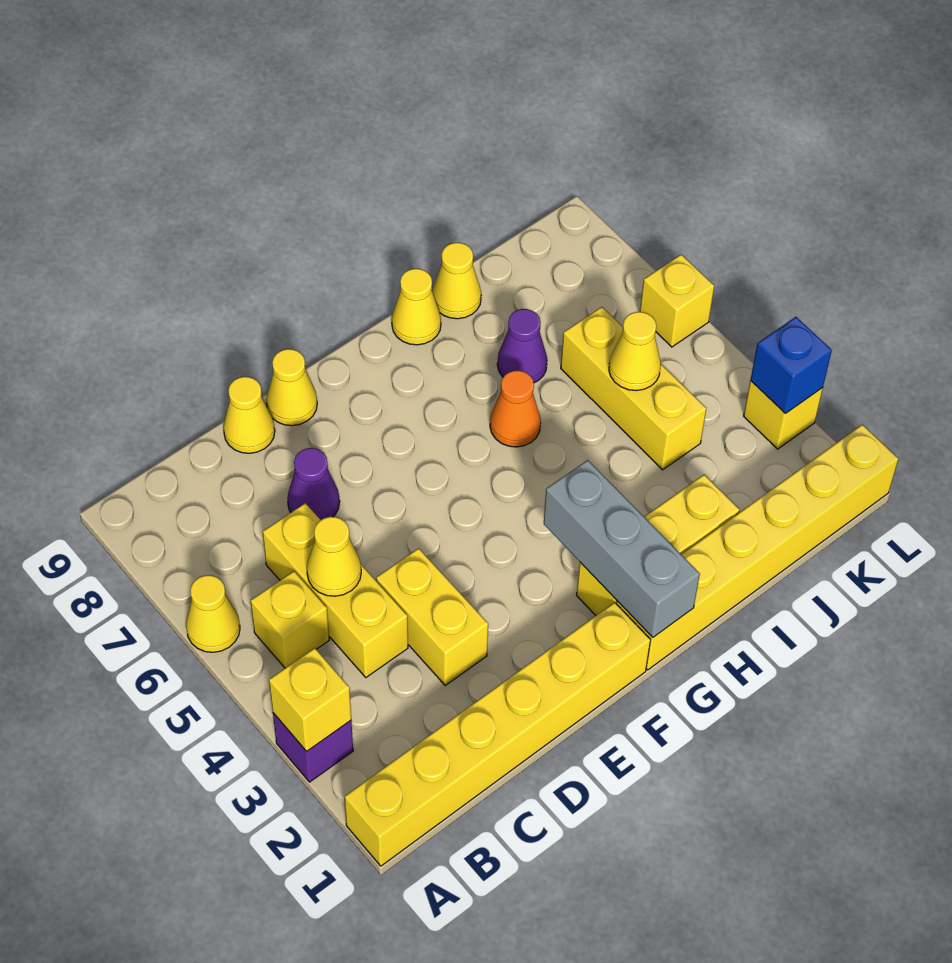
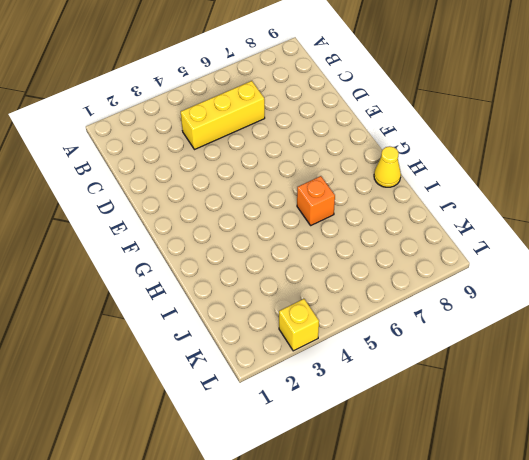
orange 1x1 brick [297,176,335,225] -> orange 1x1 cone [490,371,541,447]
none -> yellow 1x6 brick [345,602,651,866]
none -> purple 1x1 brick [273,713,353,782]
none -> yellow 1x1 cone [186,575,240,652]

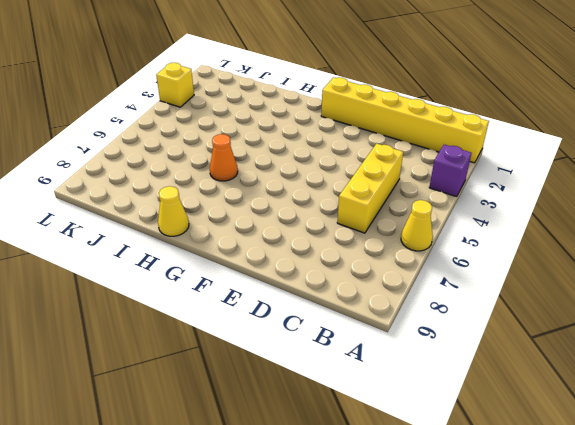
none -> yellow 1x1 brick [251,571,329,668]
none -> yellow 1x2 brick [376,548,488,685]
none -> purple 1x1 cone [287,448,340,520]

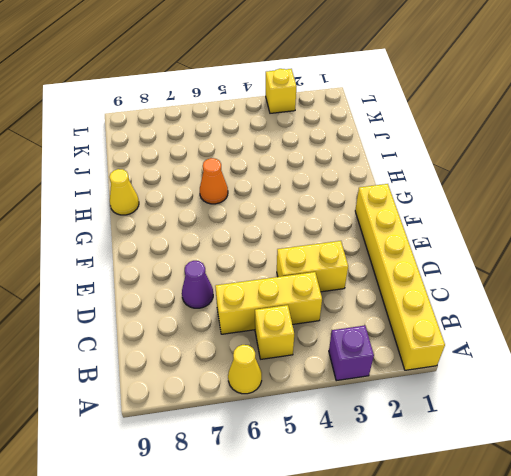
none -> yellow 1x1 cone [223,377,275,453]
none -> yellow 1x1 cone [266,349,317,426]
none -> yellow 1x6 brick [616,425,899,670]

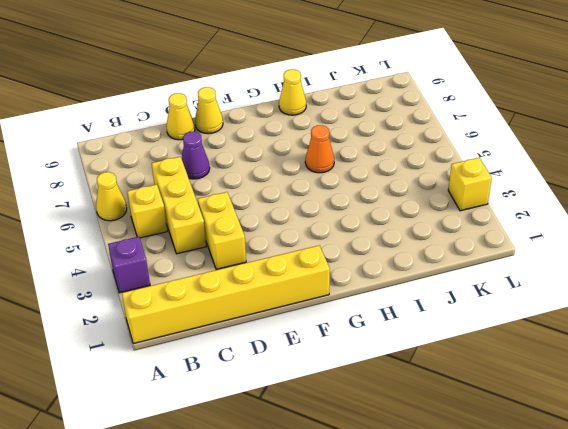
none -> yellow 1x6 brick [616,425,899,670]
none -> yellow 1x3 brick [577,475,739,615]
none -> purple 1x1 cone [497,309,547,383]

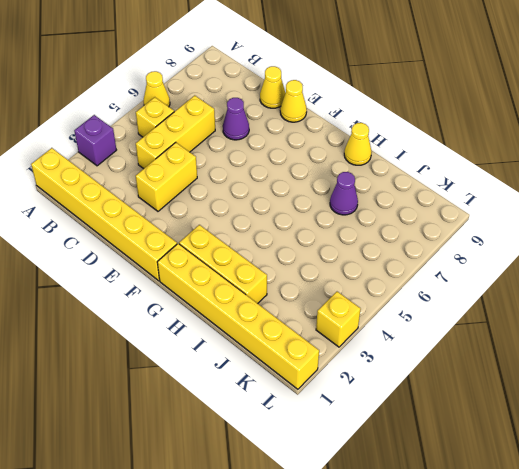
none -> orange 1x1 cone [490,371,541,447]
none -> yellow 1x1 cone [433,243,481,319]
none -> yellow 1x3 brick [561,307,706,470]

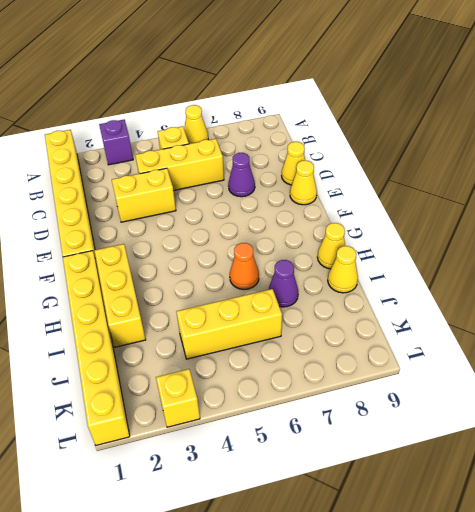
none -> yellow 1x1 brick [640,255,714,347]
none -> yellow 1x1 brick [269,648,351,751]
none -> yellow 1x1 cone [307,517,361,596]

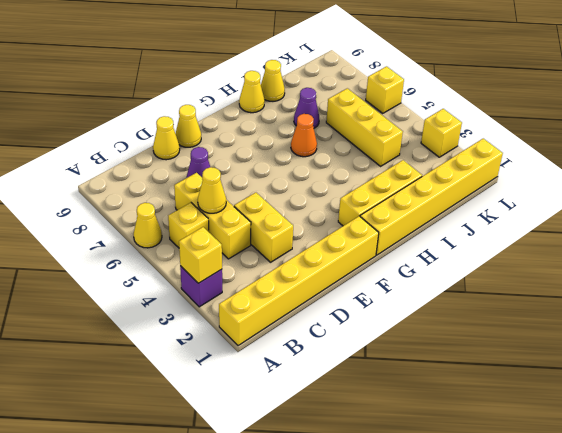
none -> grey 1x3 brick [544,460,700,637]
none -> yellow 1x1 cone [609,312,661,391]
none -> blue 1x1 brick [751,317,832,413]

